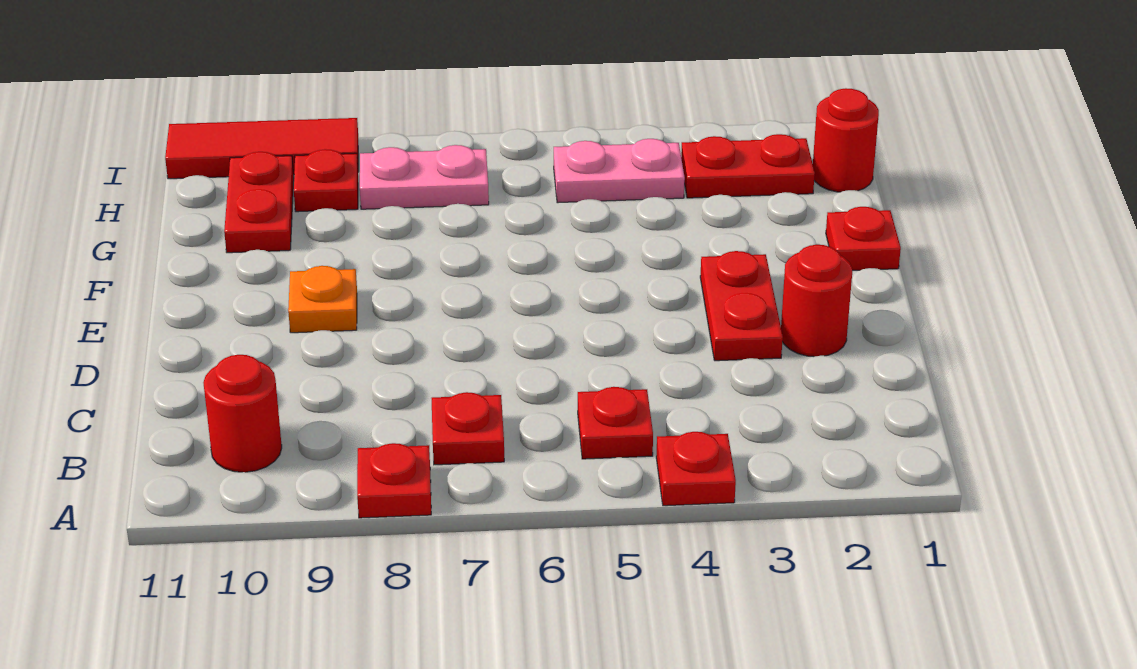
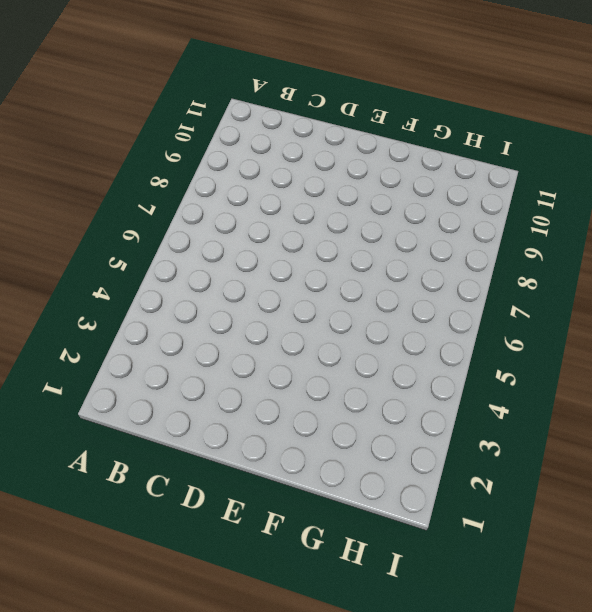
none -> red 1x1 plate [656,432,736,506]
none -> red 1x1 plate [357,443,431,518]
none -> red 1x1 plate [578,387,653,459]

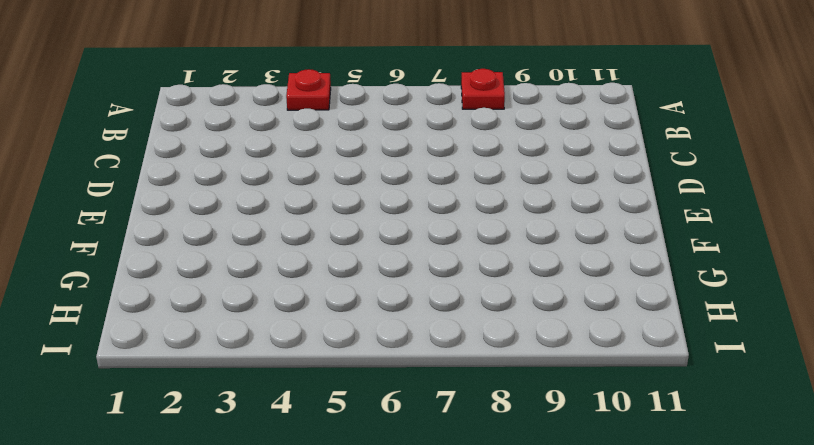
none -> red 1x1 plate [578,387,653,459]
none -> red 1x1 plate [432,392,504,465]
none -> red 1x1 round brick [203,355,282,472]

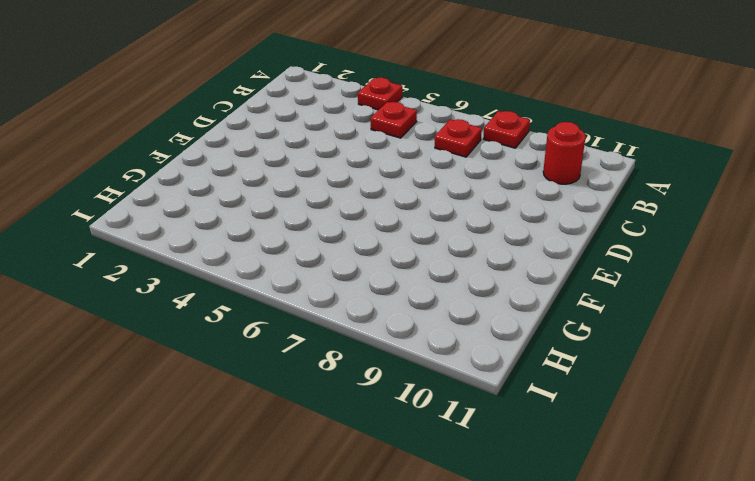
none -> red 1x1 round brick [781,245,852,357]
none -> red 1x2 plate [700,251,783,361]
none -> orange 1x1 plate [288,266,357,333]

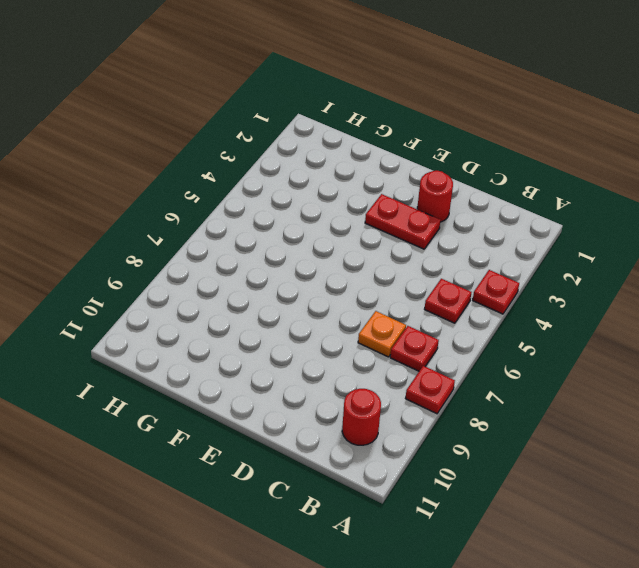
orange 1x1 plate [358,311,406,357] -> orange 1x1 plate moved to [288,266,357,333]
none -> red 1x1 plate [826,207,901,270]
none -> red 1x2 plate [224,152,294,253]
none -> red 1x1 round brick [813,88,879,192]

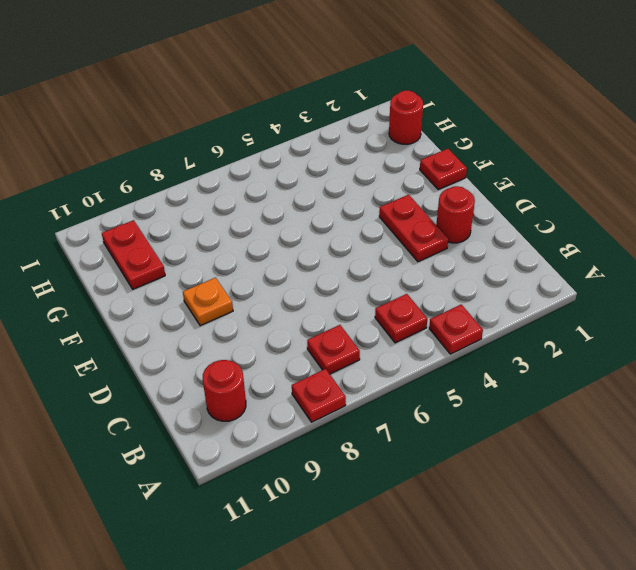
none -> red 1x2 plate [681,134,815,198]
none -> pink 1x2 plate [554,139,685,203]
none -> pink 1x2 plate [360,145,489,209]

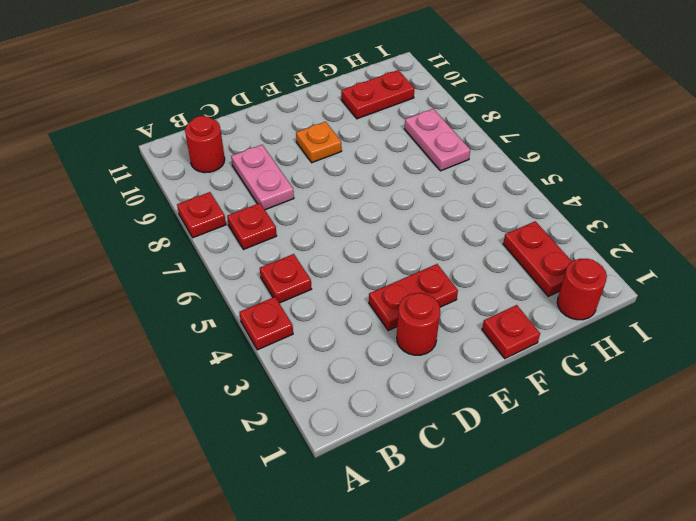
pink 1x2 plate [231,145,294,210] -> pink 1x2 plate moved to [554,139,685,203]
none -> red 1x1 plate [294,149,358,212]
none -> red 1x3 tile [165,118,358,179]

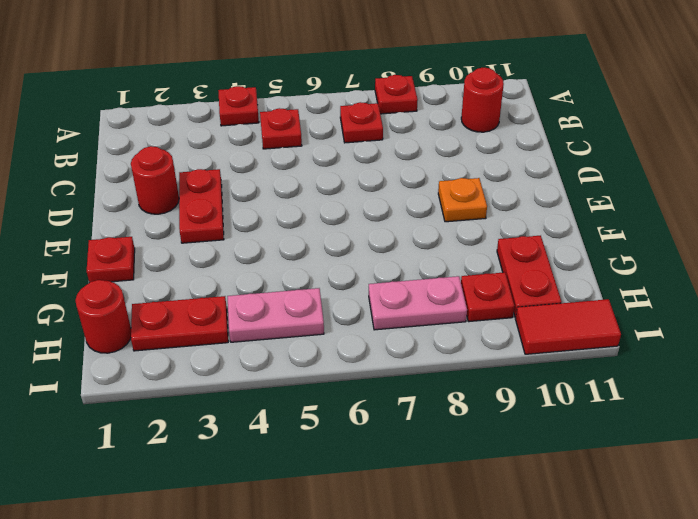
red 1x2 tile [515,299,621,354] -> red 1x3 tile [165,118,358,179]

